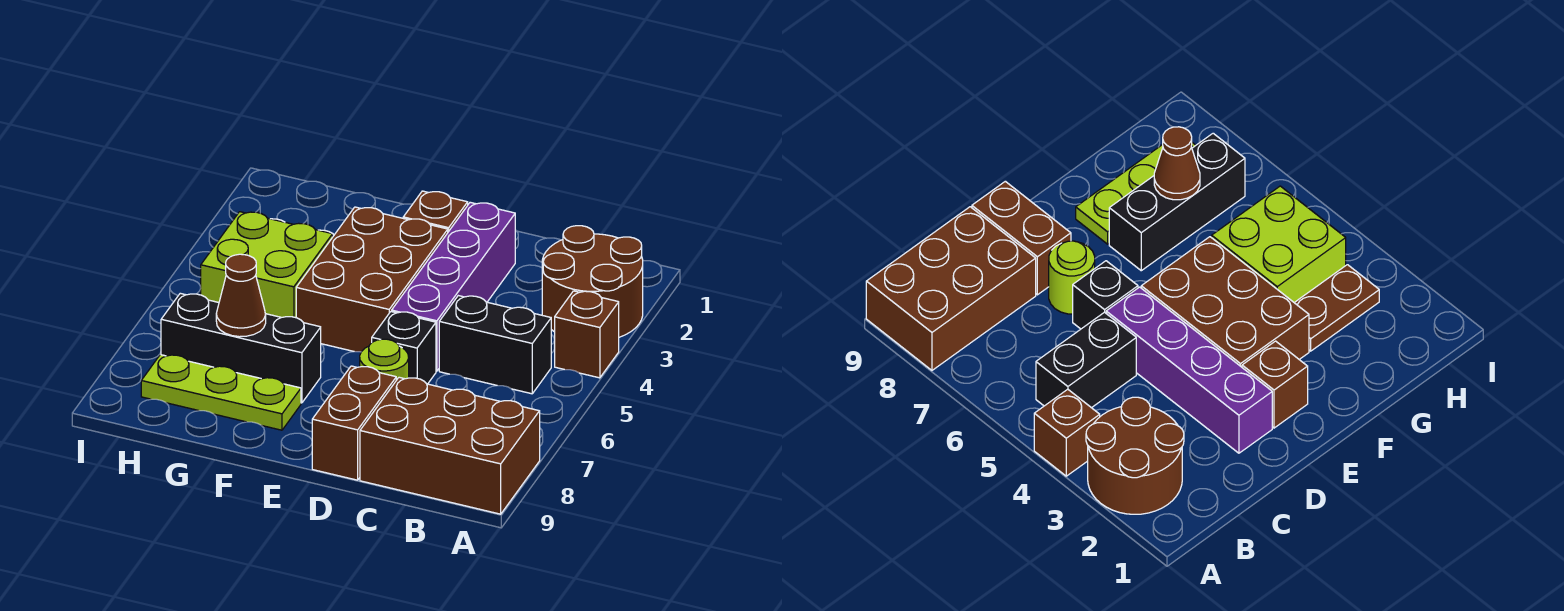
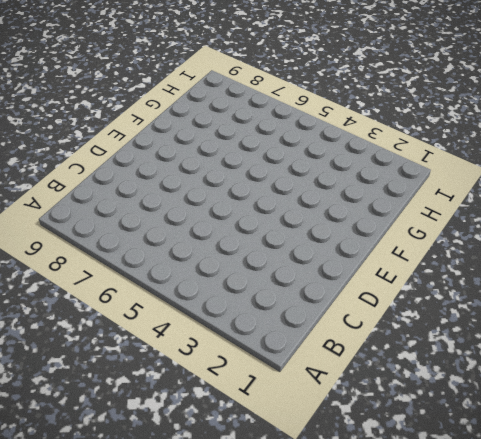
none -> brown 2x2 round brick [542,226,643,337]
none -> brown 1x1 brick [555,291,619,378]
none -> brown 2x3 brick [360,377,540,514]

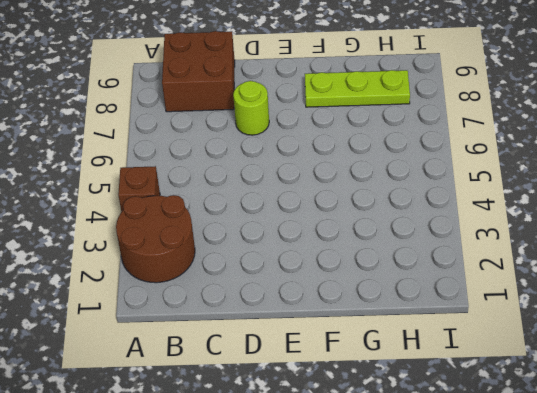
brown 2x2 brick [162,31,235,112] -> brown 2x3 brick [360,377,540,514]
none -> black 1x2 brick [439,296,551,394]
none -> purple 1x4 brick [392,202,515,371]
none -> black 1x1 brick [372,312,436,384]

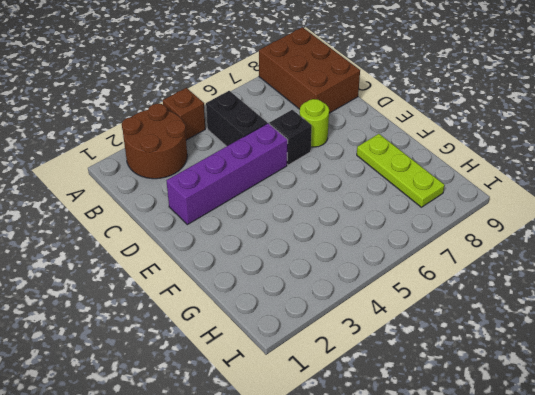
none -> brown 1x2 brick [312,366,396,480]
none -> brown 1x1 brick [403,191,468,232]
none -> brown 2x3 brick [296,207,448,352]

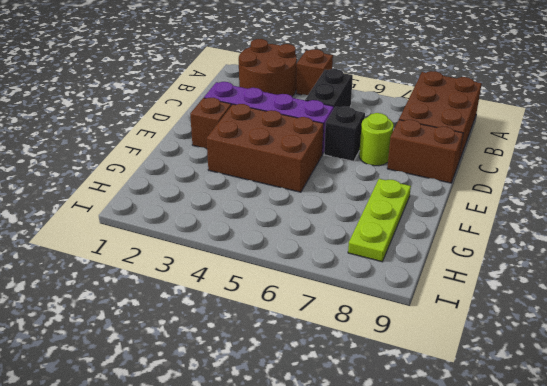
none -> black 1x3 brick [161,293,321,403]
none -> brown 1x2 plate [1294,265,1379,351]
none -> lime 2x2 brick [201,212,333,318]

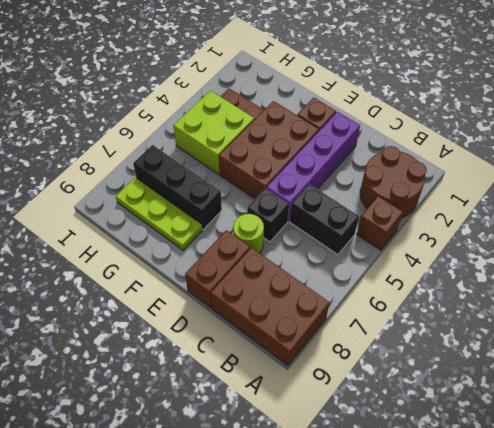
none -> brown 1x1 cone [216,254,266,337]

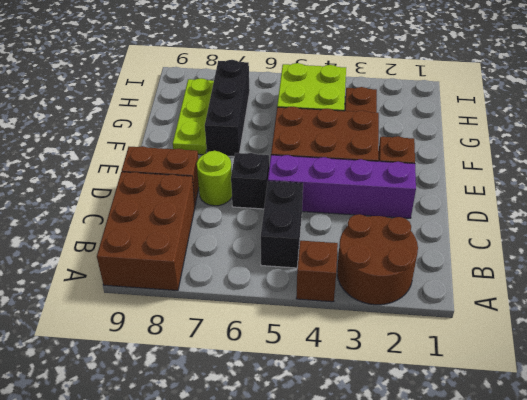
none -> brown 1x1 cone [216,254,266,337]

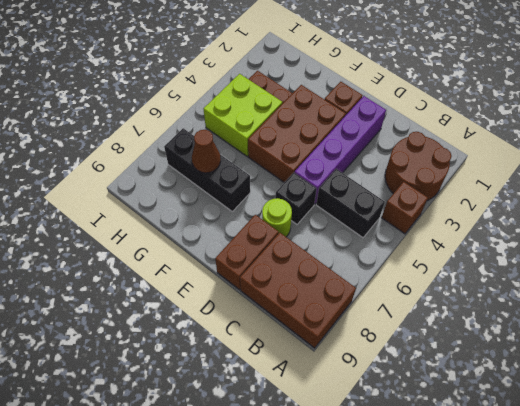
none -> lime 1x3 plate [141,355,301,430]

